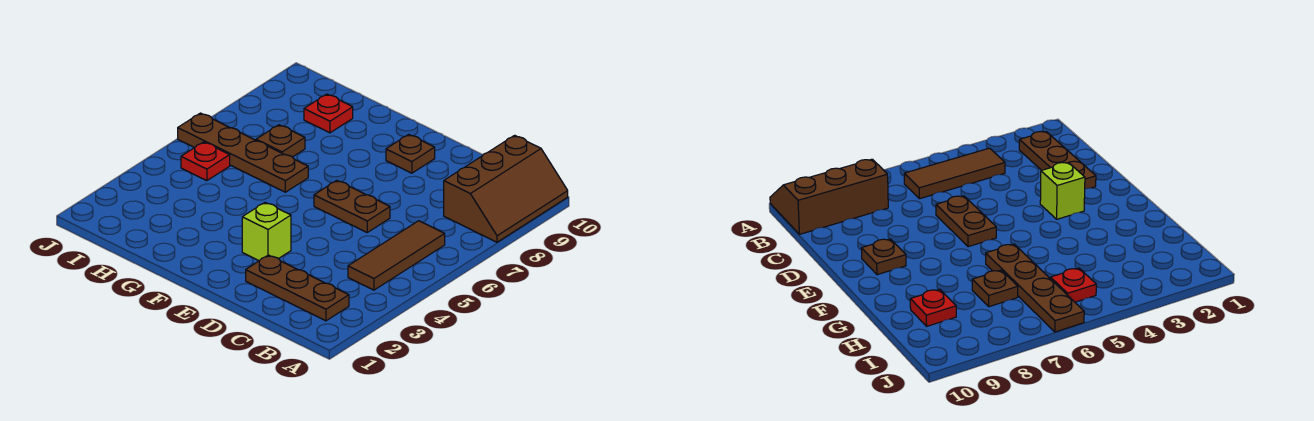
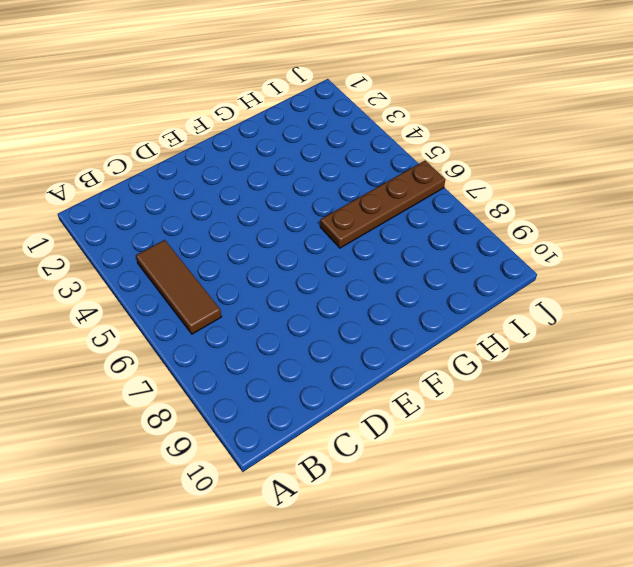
none -> brown 2x3 slope [444,135,568,242]
none -> brown 1x3 plate [246,255,349,321]

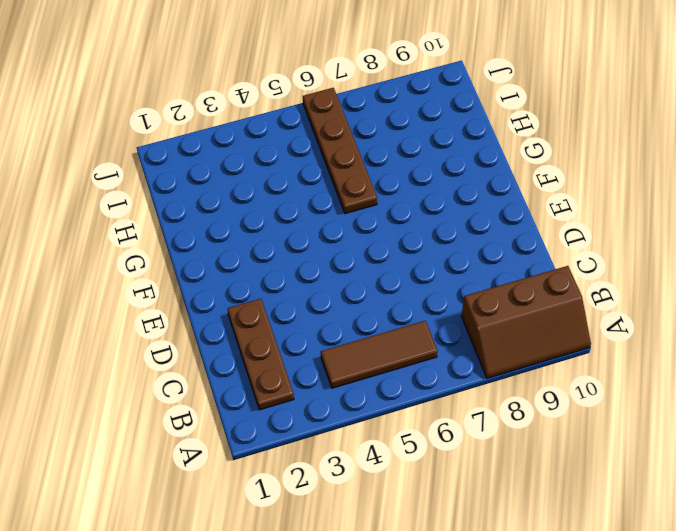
none -> brown 1x2 plate [314,181,390,232]
none -> lime 1x1 brick [242,202,291,261]

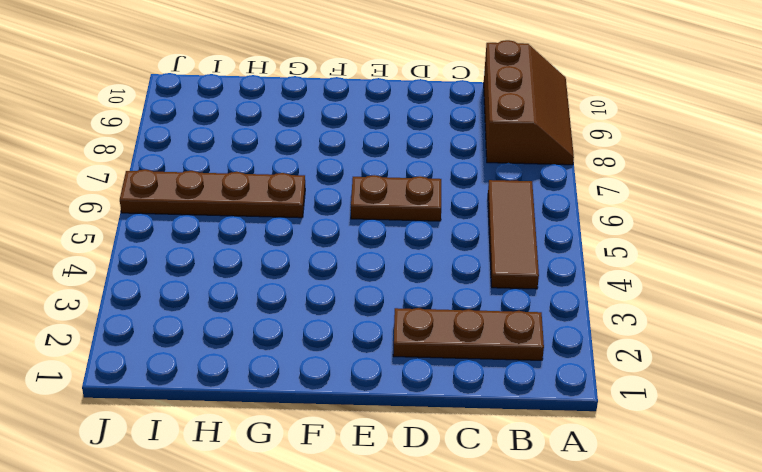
none -> lime 1x1 brick [242,202,291,261]
none -> brown 1x1 plate [386,134,435,173]

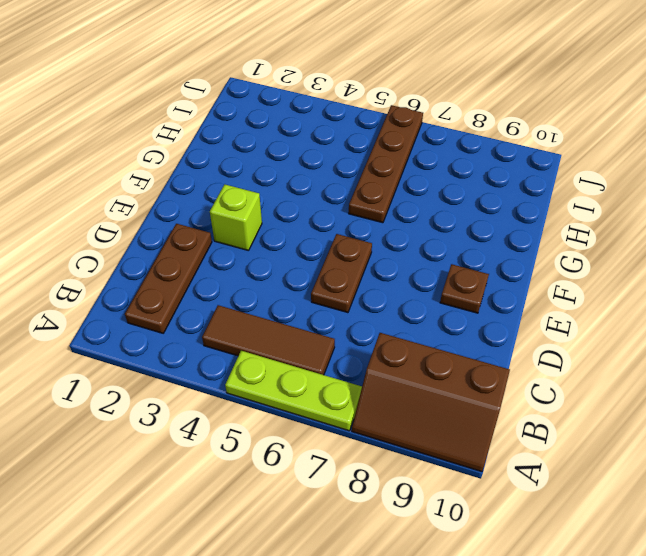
lime 1x3 plate [225,351,362,431] -> none
none -> brown 1x1 plate [256,125,305,157]
none -> red 1x1 plate [304,94,353,133]

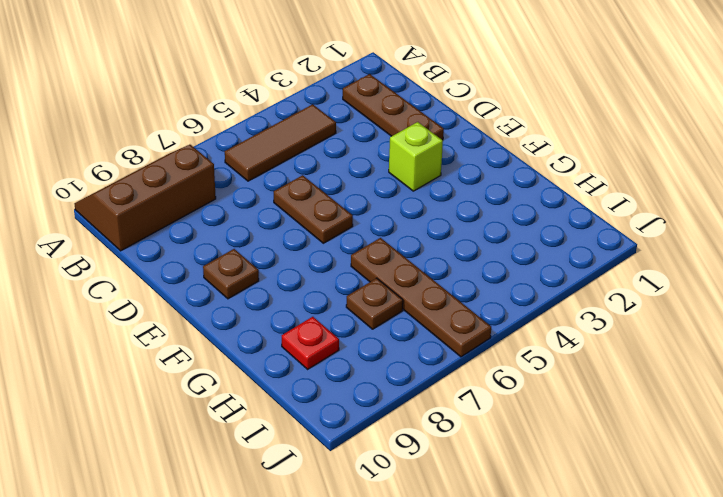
none -> red 1x1 plate [181,142,230,181]

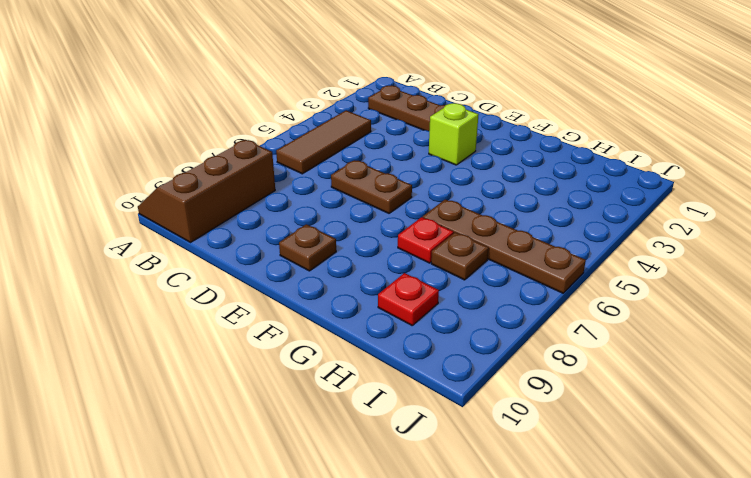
red 1x1 plate [398,217,453,263] -> red 1x1 plate moved to [181,142,230,181]

